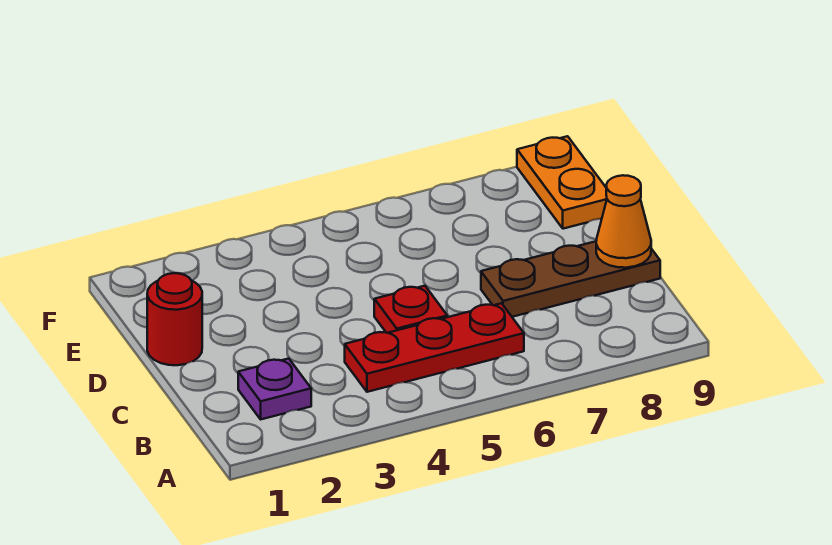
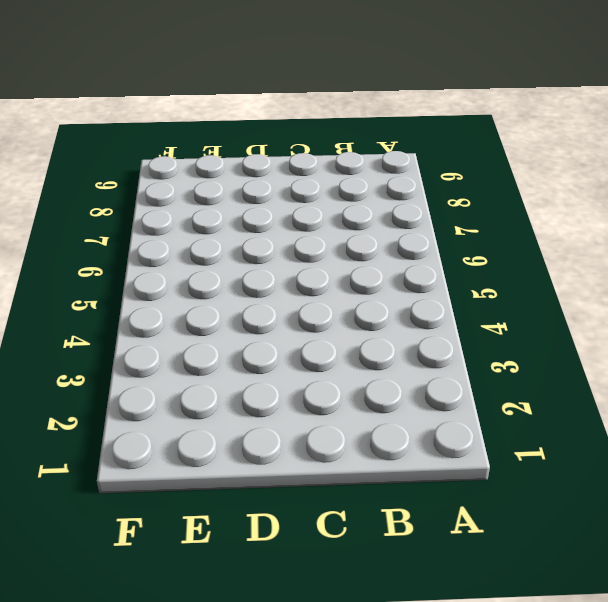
none -> purple 1x1 plate [238,359,311,419]
none -> red 1x3 plate [345,303,524,392]

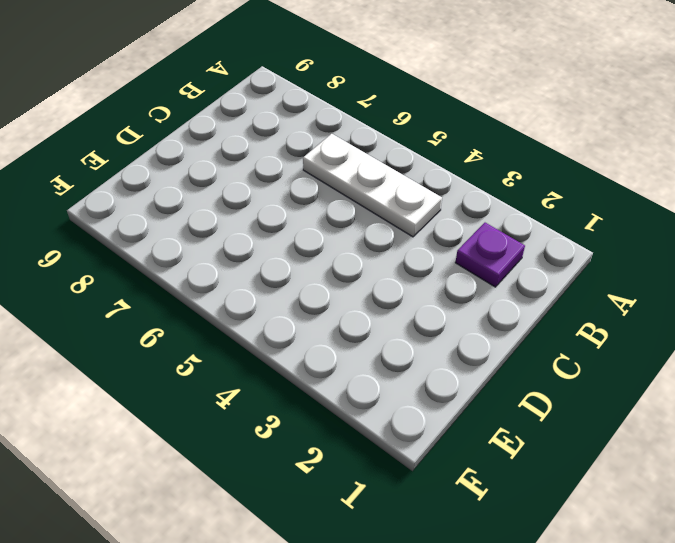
white 1x3 plate [303,134,442,237] -> red 1x3 plate [345,303,524,392]
none -> red 1x1 plate [374,286,447,333]
none -> brown 1x3 plate [481,241,660,317]

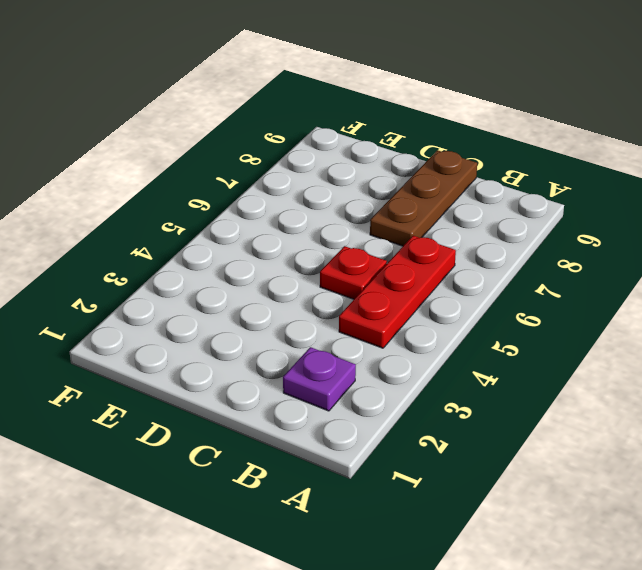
none -> red 1x1 round brick [147,273,202,365]
none -> orange 1x2 plate [517,136,607,229]

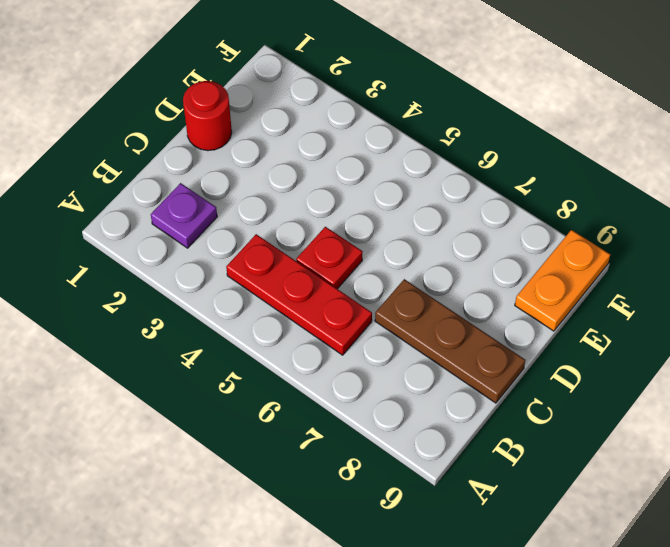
none -> orange 1x1 cone [596,175,651,268]

